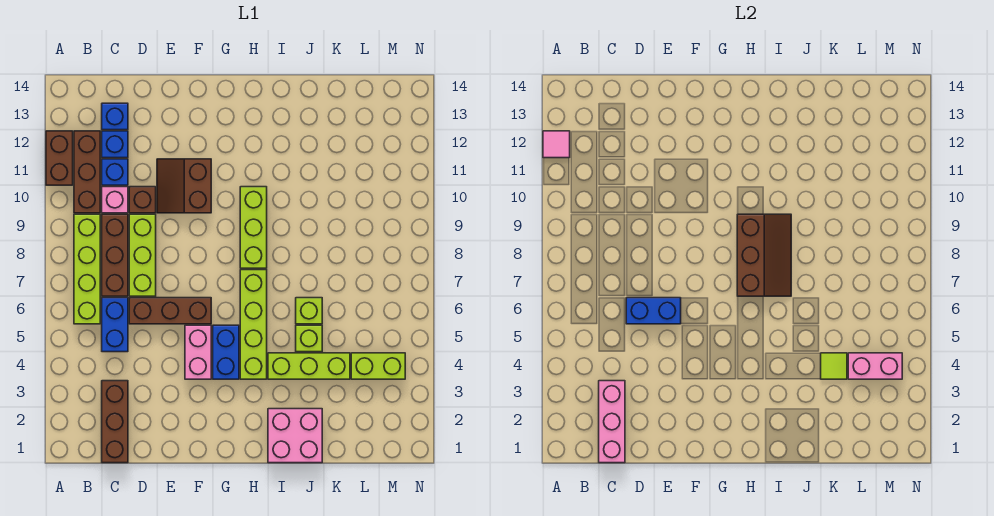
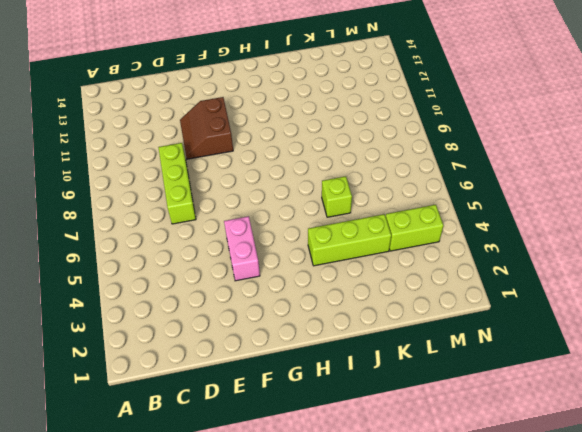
none -> brown 1x2 brick [46,131,73,185]
none -> lime 1x4 brick [74,214,100,324]
none -> brown 1x3 brick [74,131,100,213]

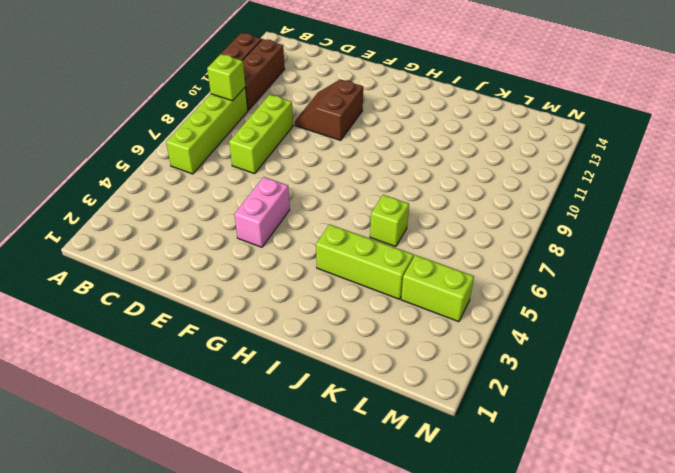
lime 1x1 brick [207,54,245,101] -> lime 1x1 brick moved to [296,325,322,352]
none -> brown 1x3 brick [102,381,128,463]
none -> blue 1x2 brick [102,298,128,352]
none -> brown 1x3 brick [102,214,128,296]

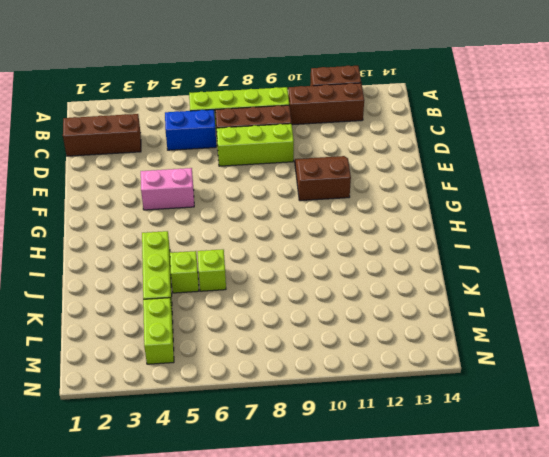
none -> pink 1x1 brick [102,187,128,213]
none -> blue 1x1 brick [102,159,128,185]
none -> blue 1x1 brick [102,131,128,158]

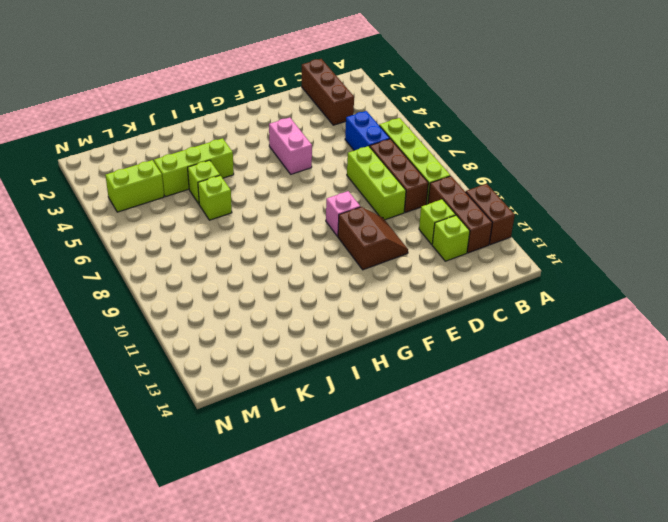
lime 1x1 brick [419,199,456,244] -> blue 1x1 brick [102,159,128,185]
lime 1x1 brick [432,215,470,261] -> blue 1x1 brick [102,131,128,158]
pink 1x1 brick [326,191,360,236] -> pink 1x1 brick moved to [102,187,128,213]
none -> blue 1x1 brick [102,103,128,130]
none -> brown 1x3 brick [129,298,211,324]
none -> brown 1x1 brick [129,187,156,213]

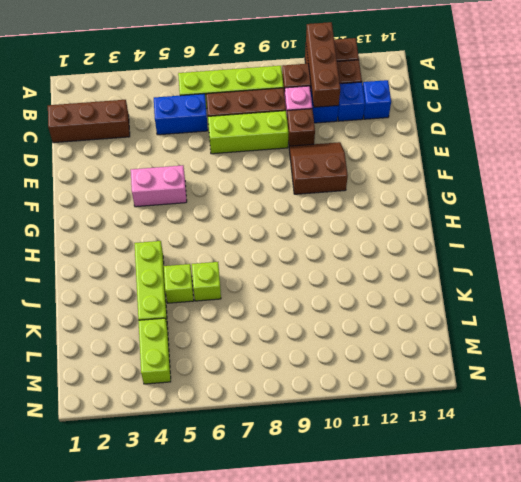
brown 1x3 brick [306,22,340,107] -> brown 1x3 brick moved to [129,298,211,324]
none -> blue 1x2 brick [213,325,239,379]
none -> lime 1x4 brick [240,270,267,379]
none -> lime 1x3 brick [240,187,267,268]

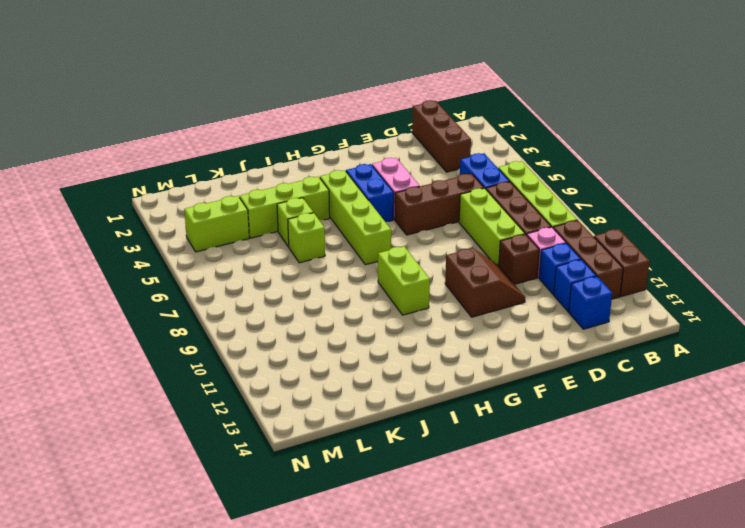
lime 1x2 brick [378,246,430,315] -> lime 1x3 brick [240,187,267,268]
none -> pink 2x2 brick [268,409,322,463]
none -> pink 1x1 tile [543,131,570,158]
none -> pink 1x3 brick [599,381,625,463]

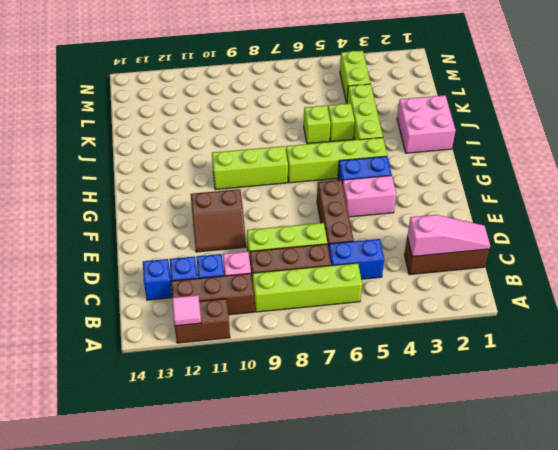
pink 1x3 slope [407,215,490,257] -> pink 1x3 brick [599,381,625,463]
none -> brown 1x1 brick [129,187,156,213]
none -> blue 1x2 brick [626,298,681,324]
none -> brown 2x3 slope [737,214,791,296]

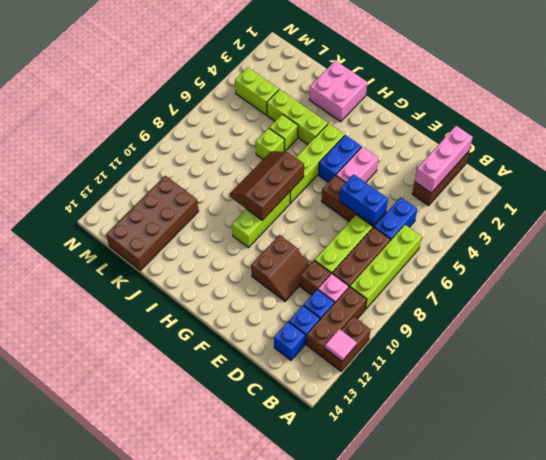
brown 2x4 brick [106,176,199,270] -> none
none -> lime 1x1 tile [821,353,847,379]
none -> pink 1x2 brick [848,353,902,379]

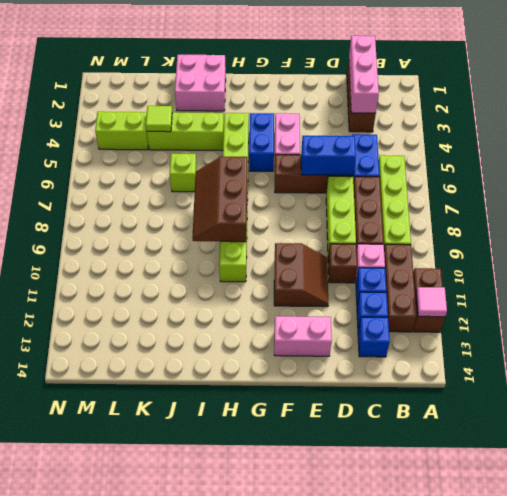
pink 1x2 brick [274,316,332,356] -> pink 1x2 brick moved to [848,353,902,379]
none -> lime 1x1 brick [296,325,322,352]

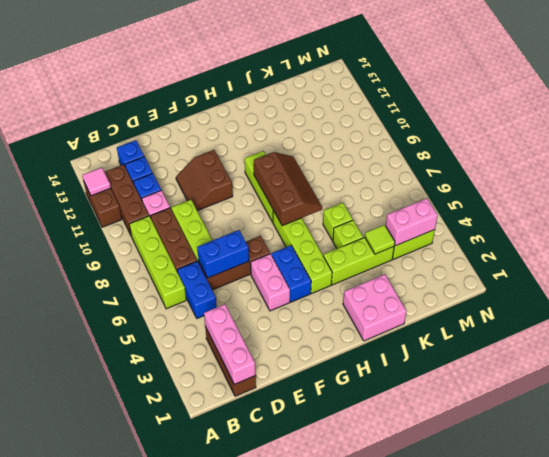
none -> brown 1x1 brick [129,187,156,213]

